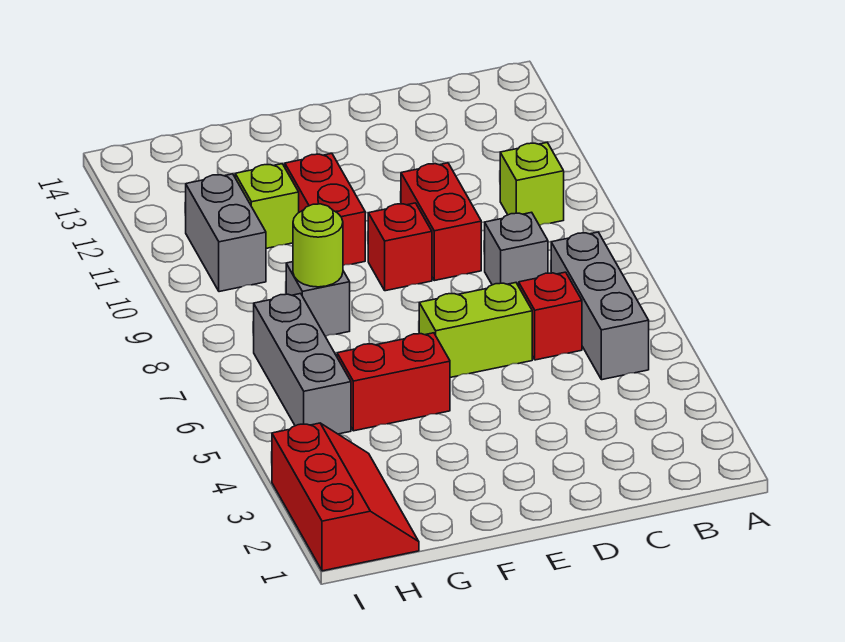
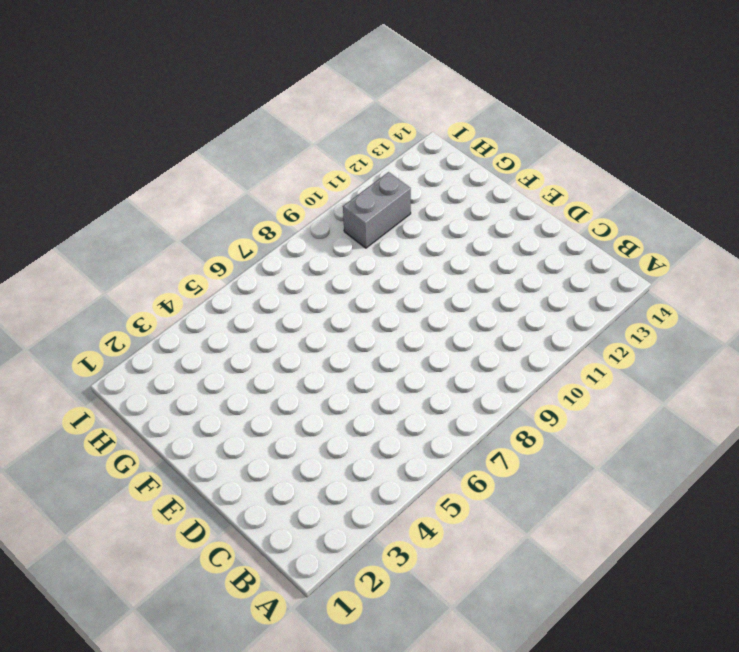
none -> grey 1x3 brick [551,232,649,380]
none -> lime 1x1 brick [500,143,564,225]
none -> red 1x1 brick [519,272,582,360]

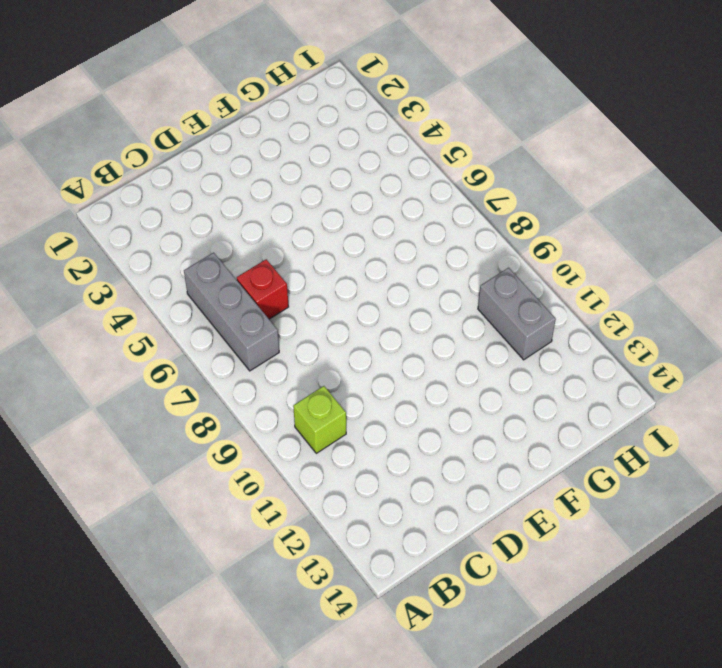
none -> grey 1x1 brick [485,212,548,286]
none -> lime 1x2 brick [419,283,532,377]
none -> red 1x2 brick [401,163,481,281]

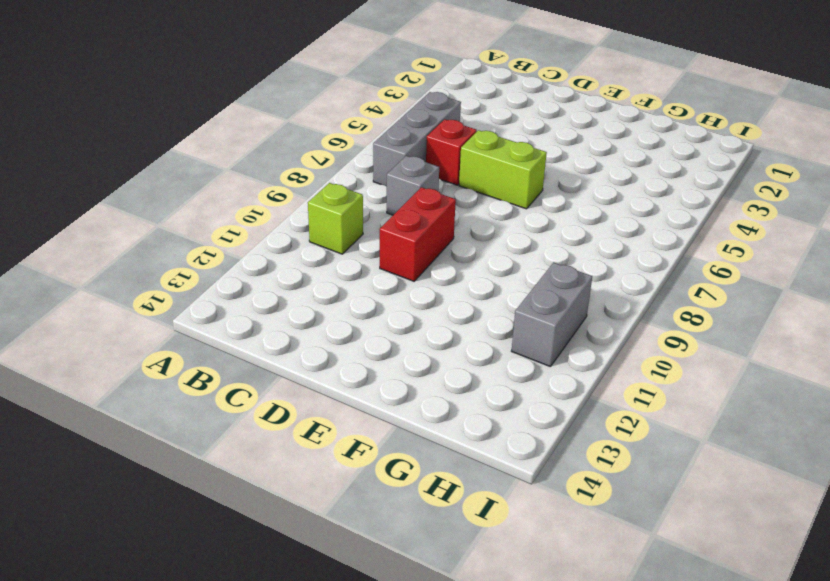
none -> red 1x1 brick [368,203,432,291]
none -> red 1x2 brick [337,333,450,431]
none -> red 1x2 brick [285,154,365,265]

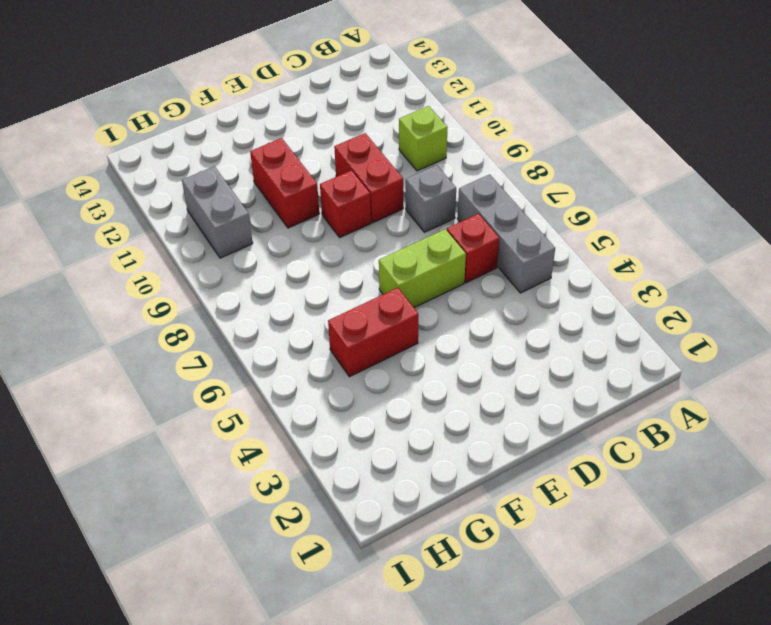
none -> grey 1x1 brick [286,262,350,336]
none -> lime 1x1 brick [235,164,299,248]
none -> red 2x3 slope [272,423,419,571]

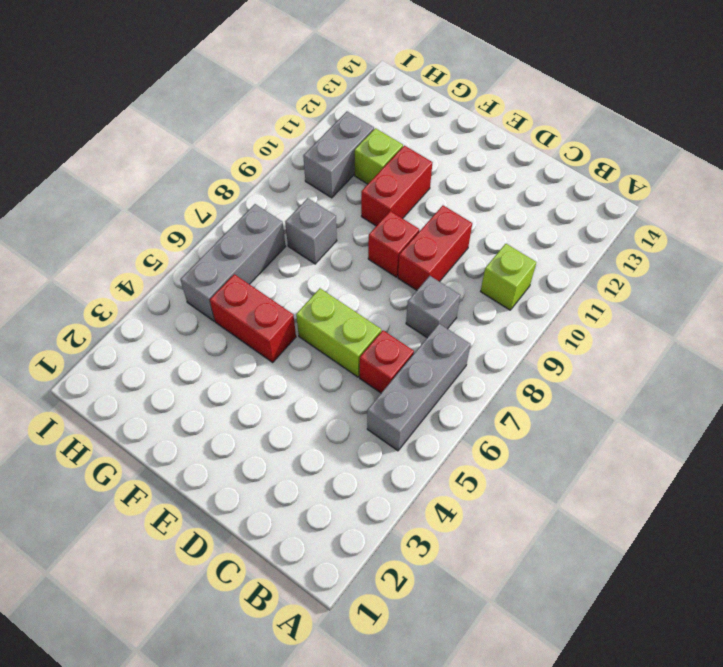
none -> red 2x3 slope [272,423,419,571]
none -> lime 1x1 round brick [293,204,343,287]

